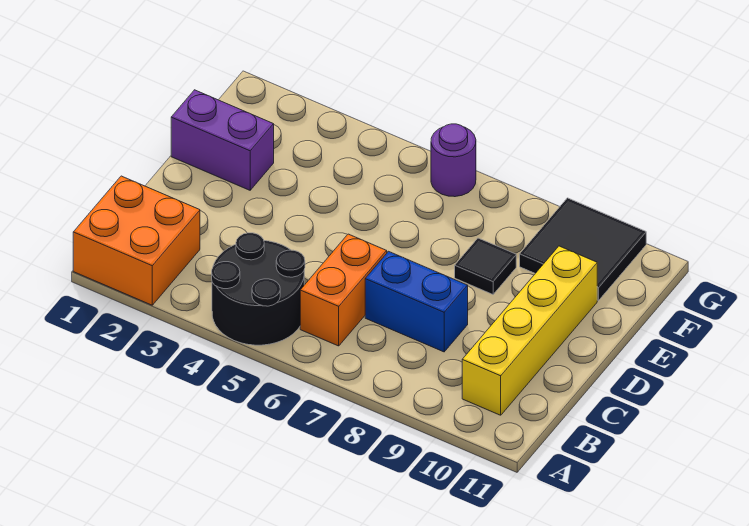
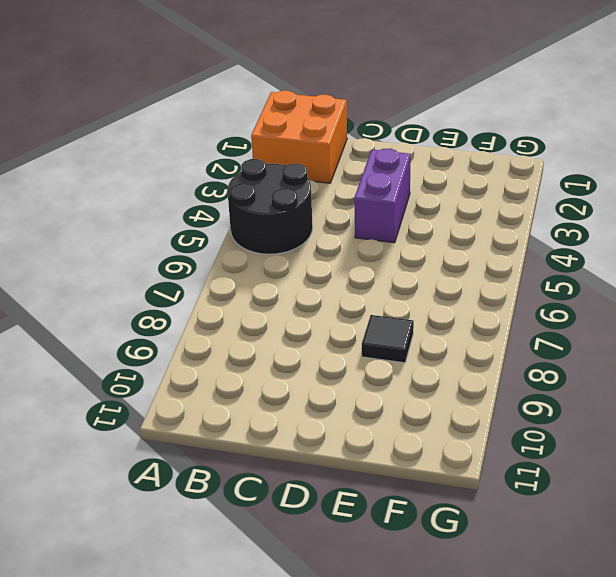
purple 1x2 brick [354,149,410,243] -> purple 1x2 brick moved to [171,90,274,190]
none -> orange 1x2 brick [300,234,387,346]
none -> yellow 1x4 brick [462,246,597,415]

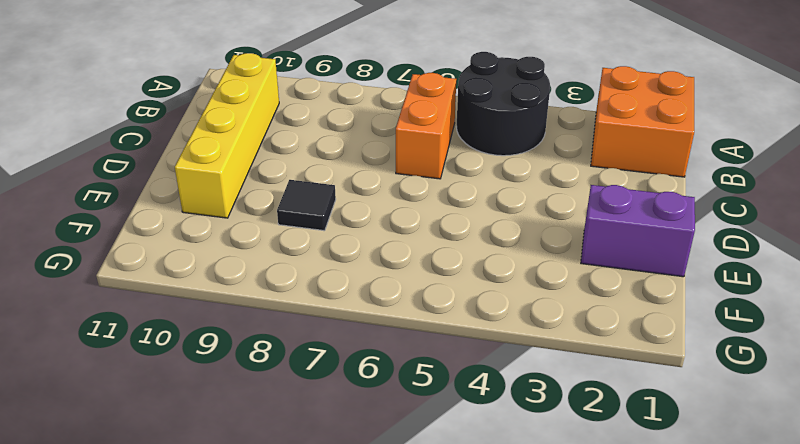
none -> blue 1x2 brick [365,251,468,352]
none -> black 2x2 tile [520,198,646,300]

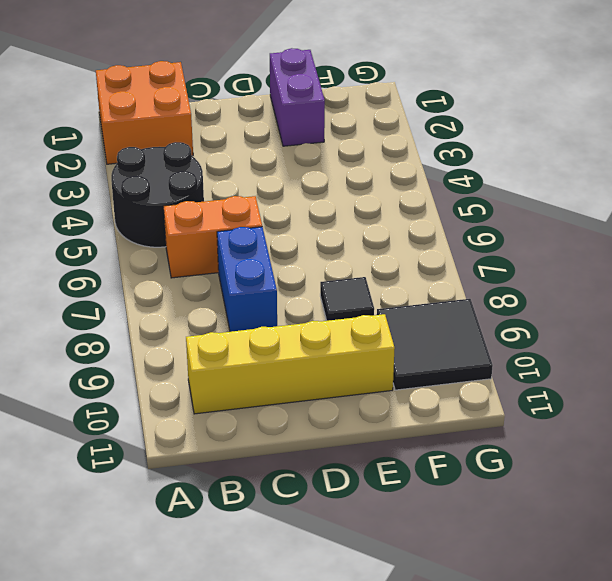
none -> purple 1x1 round brick [431,124,476,197]

